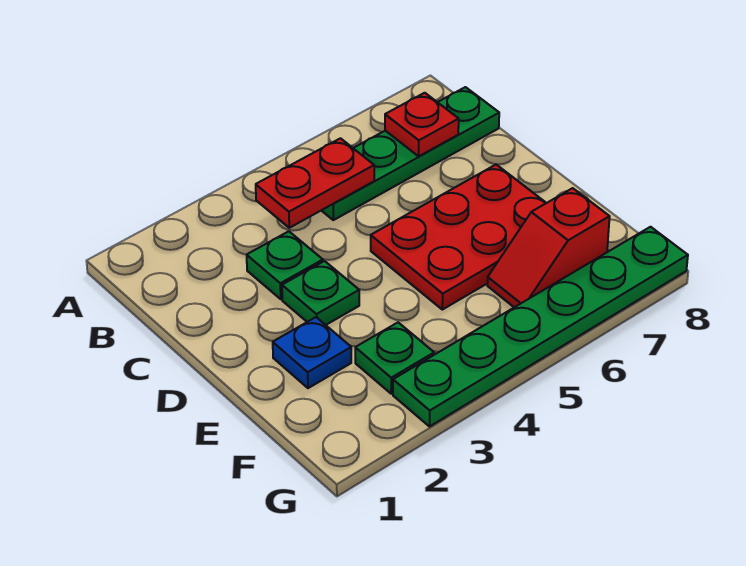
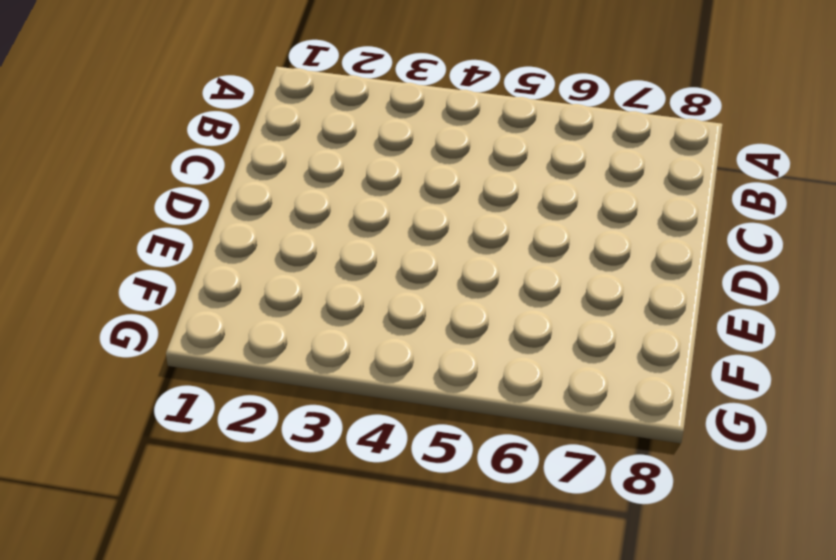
none -> green 1x4 plate [321,87,499,220]
none -> green 1x1 plate [247,231,323,299]

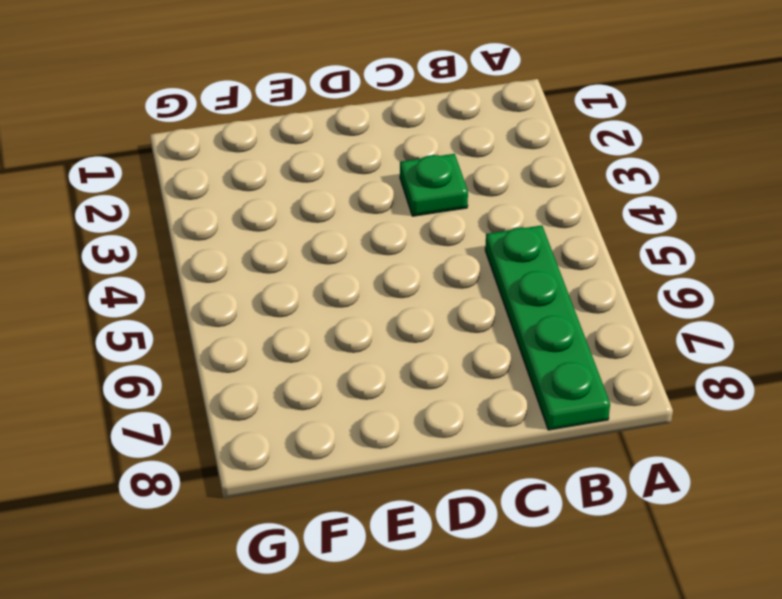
none -> green 1x1 plate [282,261,359,325]
none -> red 2x3 plate [371,165,546,310]

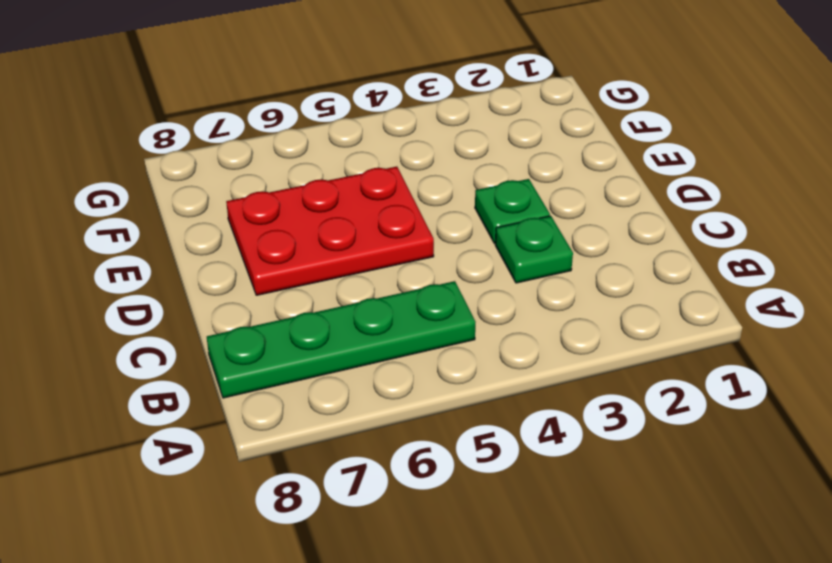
none -> blue 1x1 plate [273,317,351,388]
none -> green 1x1 plate [355,323,434,394]

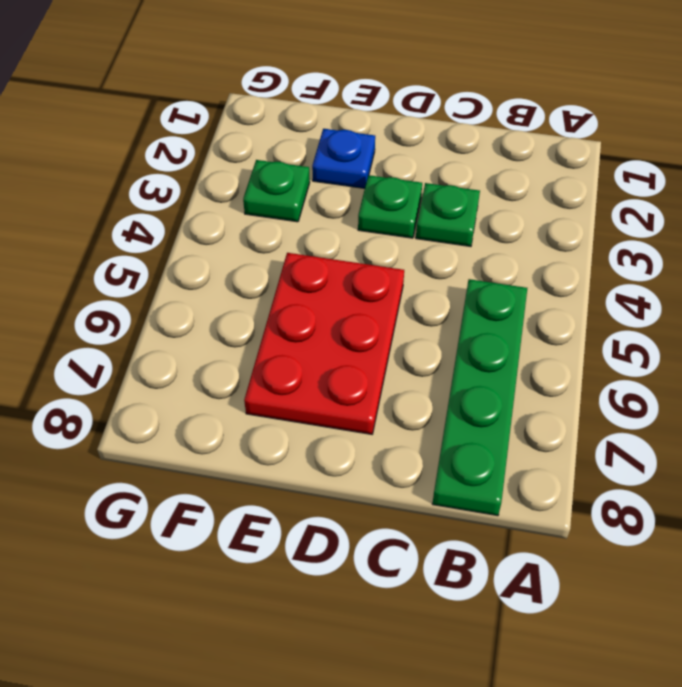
none -> red 1x2 slope [487,188,610,307]
none -> green 1x6 plate [393,227,688,426]

